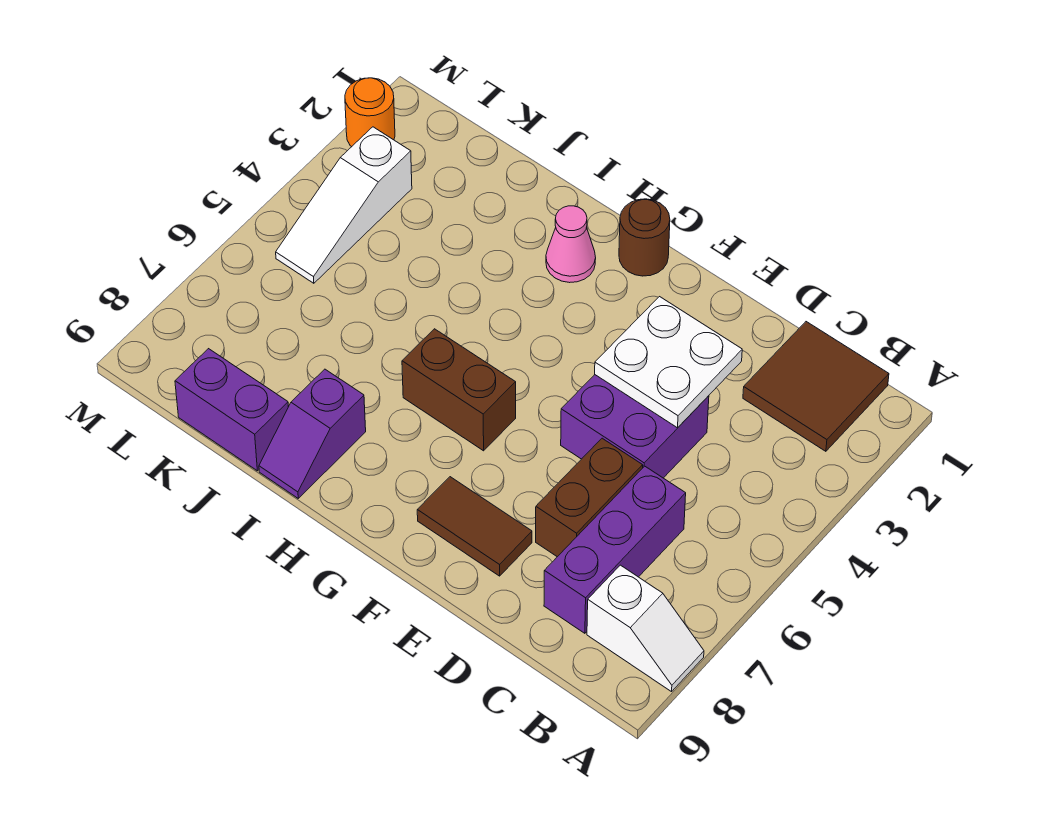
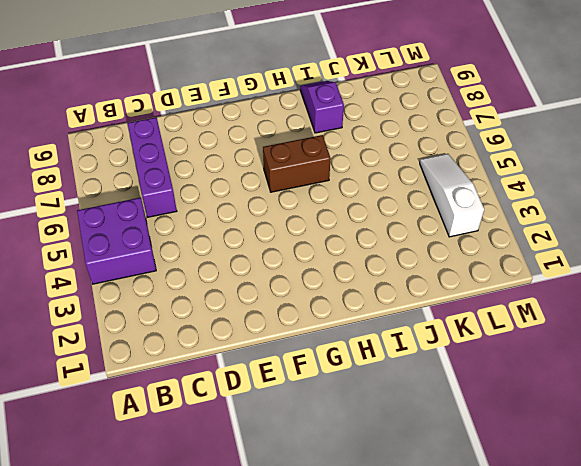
purple 2x2 brick [77,198,156,284] -> purple 2x2 brick moved to [561,375,709,478]
none -> white 1x2 slope [587,565,704,692]
none -> brown 2x2 tile [743,322,889,451]
none -> brown 1x2 brick [536,438,643,557]

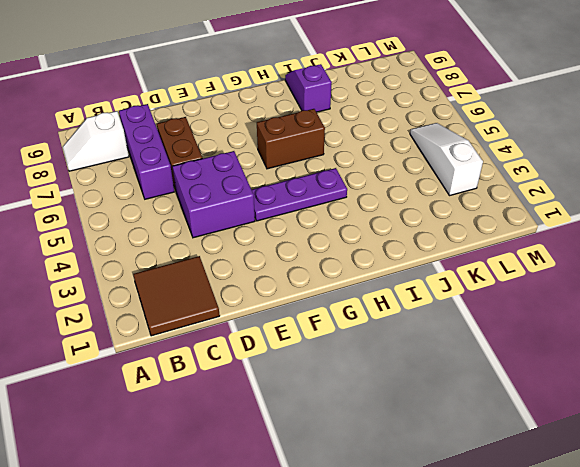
purple 1x3 plate [252,168,347,221] -> none
none -> brown 1x2 tile [417,477,532,576]
none -> brown 1x1 round brick [619,199,670,276]
none -> pink 1x1 cone [546,206,596,283]

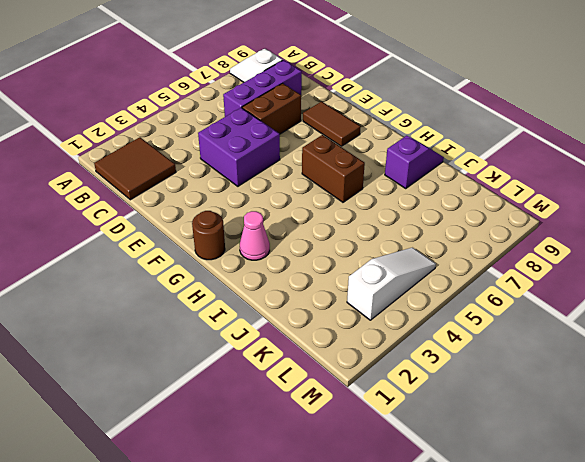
none -> purple 1x2 brick [175,349,288,471]
none -> orange 1x1 round brick [345,78,395,147]
none -> white 2x2 plate [595,297,742,428]

